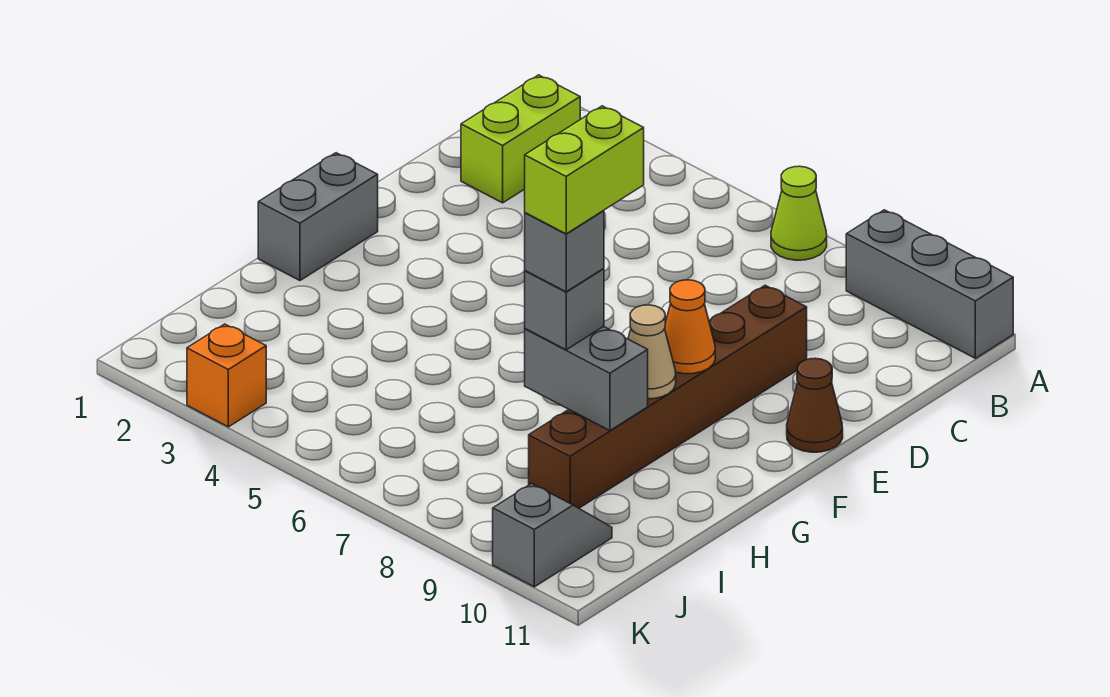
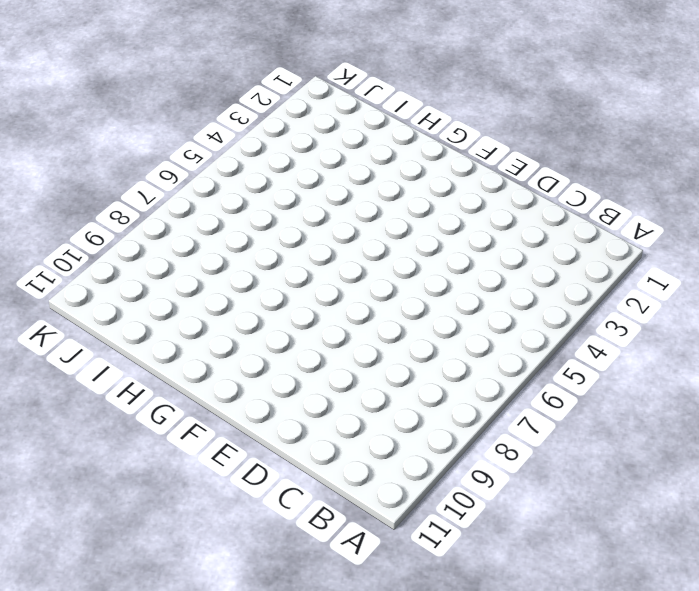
none -> lime 1x1 cone [771,166,827,260]
none -> grey 1x3 brick [846,210,1013,358]
none -> lime 1x2 brick [461,75,580,203]

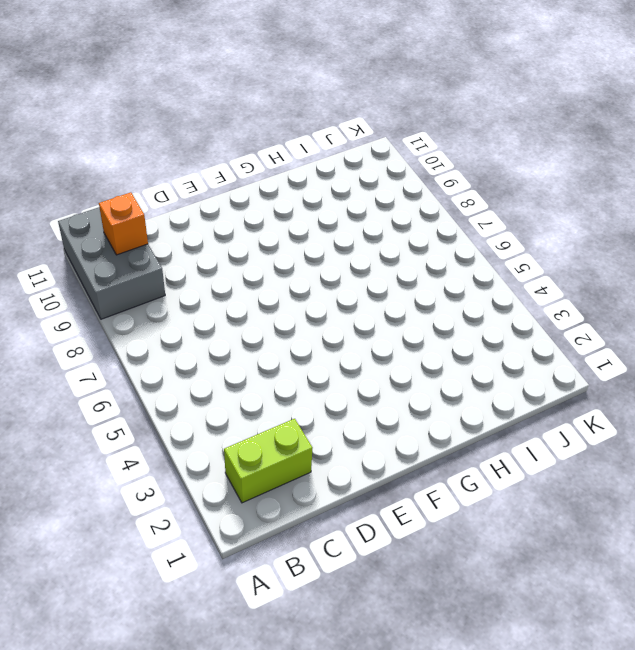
grey 2x3 brick [58,207,165,319] -> grey 1x3 brick [846,210,1013,358]
orange 1x1 brick [99,192,148,255] -> orange 1x1 brick moved to [187,324,266,427]
none -> lime 1x1 cone [771,166,827,260]
none -> brown 1x6 brick [529,285,807,508]
none -> brown 1x1 cone [787,358,843,452]

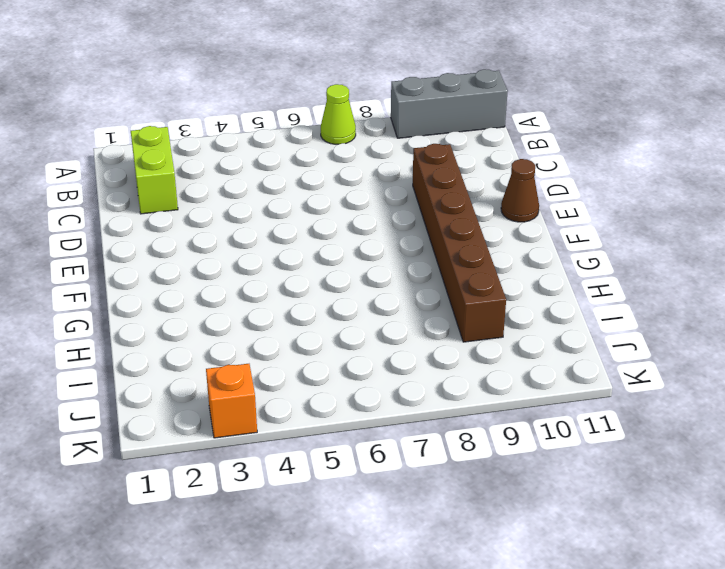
none -> grey 1x2 brick [258,153,378,281]
none -> grey 1x2 slope [493,484,612,587]
none -> orange 1x1 cone [665,280,715,374]

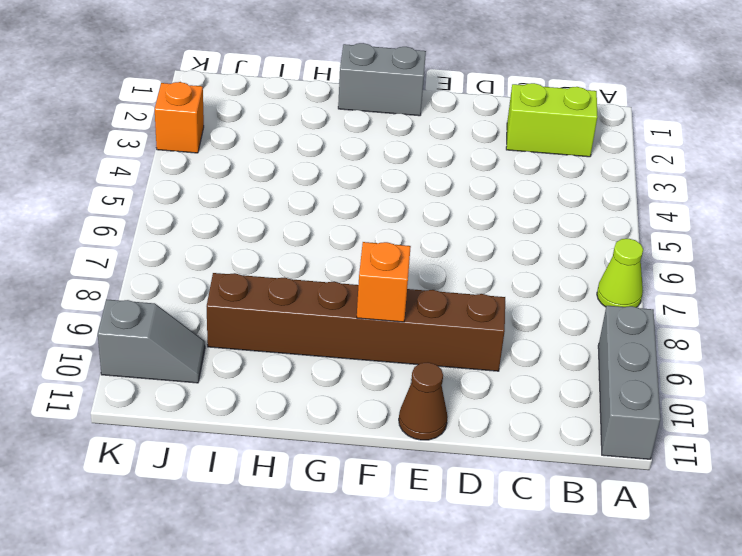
orange 1x1 brick [357,242,411,322] -> orange 1x1 cone [665,280,715,374]
none -> tan 1x1 cone [628,305,676,399]
none -> grey 1x2 brick [525,326,648,431]
none -> grey 1x1 brick [525,269,604,350]

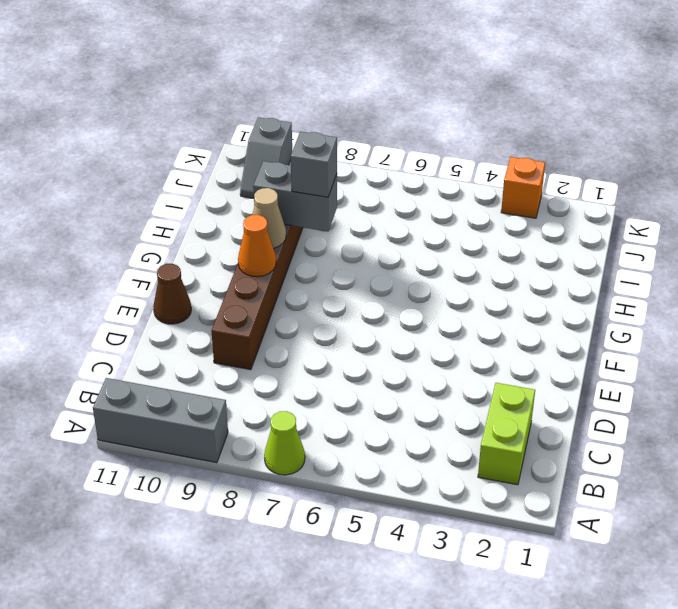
none -> grey 1x2 brick [258,153,378,281]
none -> grey 1x1 brick [525,211,604,292]
none -> lime 1x2 brick [525,106,644,234]

